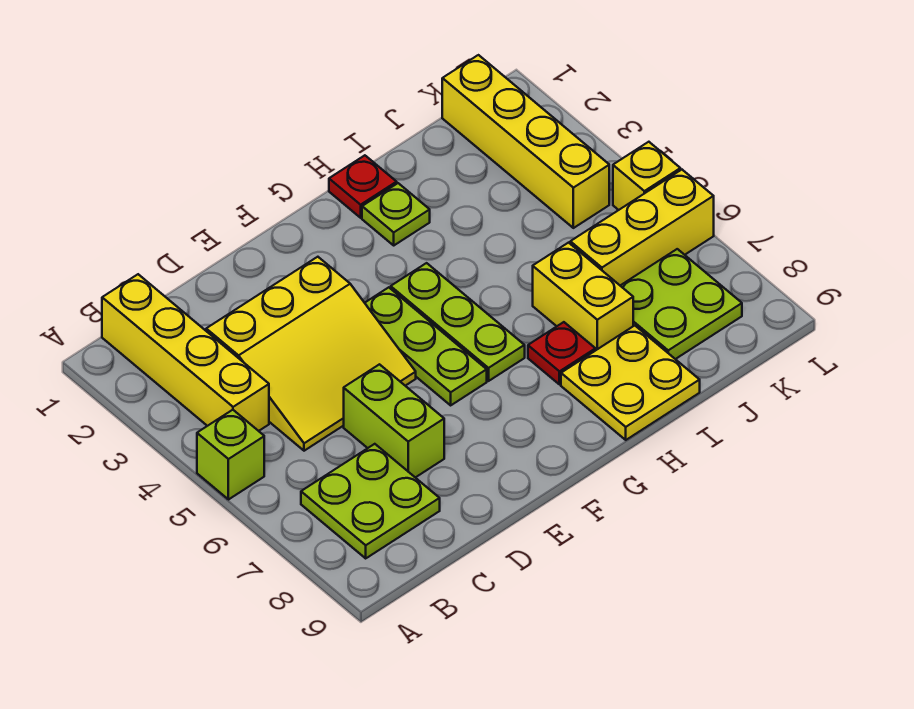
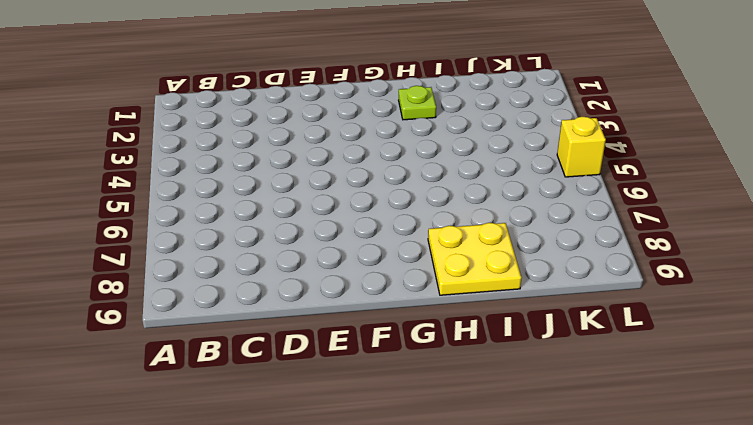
none -> lime 1x1 brick [197,410,264,500]
none -> yellow 1x4 brick [102,274,269,431]
none -> lime 2x2 plate [301,444,440,558]

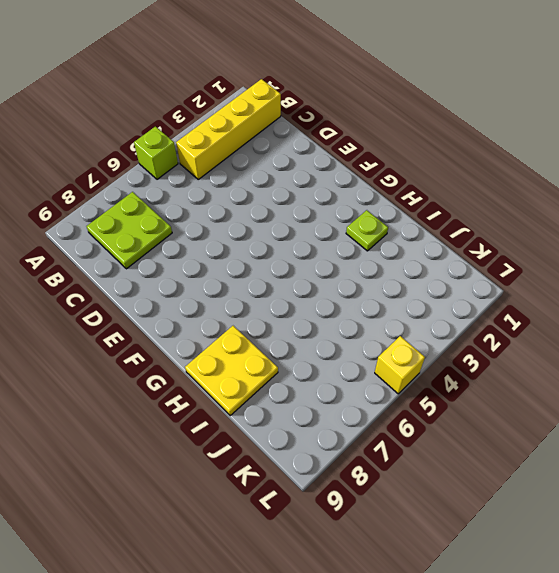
none -> yellow 3x3 slope [206,257,416,451]
none -> lime 1x2 brick [344,364,444,478]
none -> lime 1x3 plate [365,287,487,405]

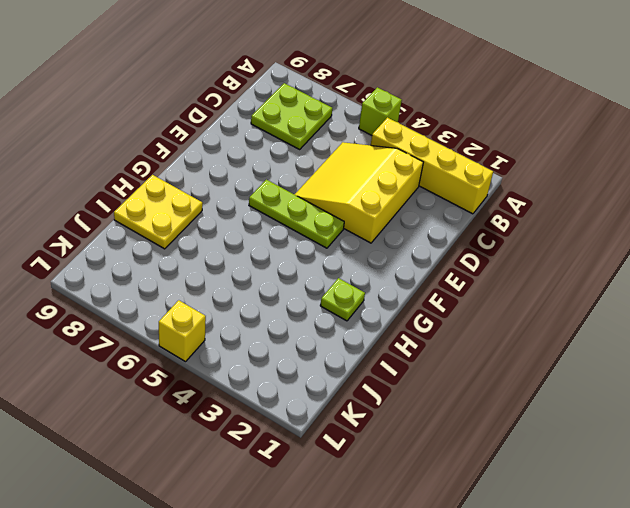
none -> lime 1x2 brick [344,364,444,478]
none -> lime 1x3 plate [391,263,525,381]
none -> red 1x1 plate [329,155,397,218]

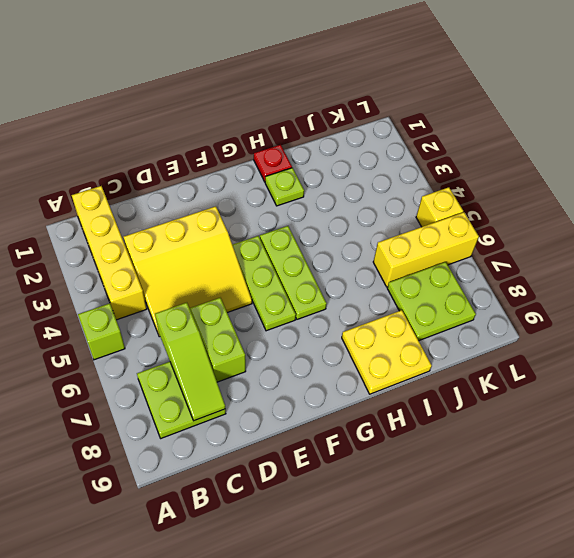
lime 1x3 slope [155,303,225,421] -> none
none -> red 1x1 plate [528,322,595,385]
none -> yellow 1x2 brick [533,243,633,351]
none -> yellow 1x4 brick [442,55,609,228]

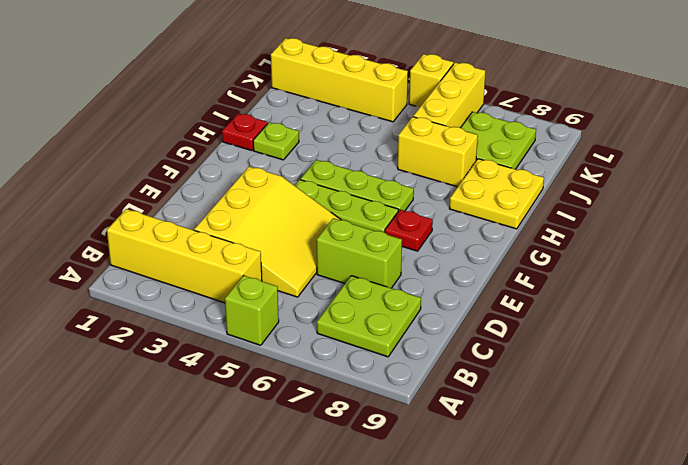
red 1x1 plate [385,210,433,251] -> red 1x1 plate moved to [528,322,595,385]

